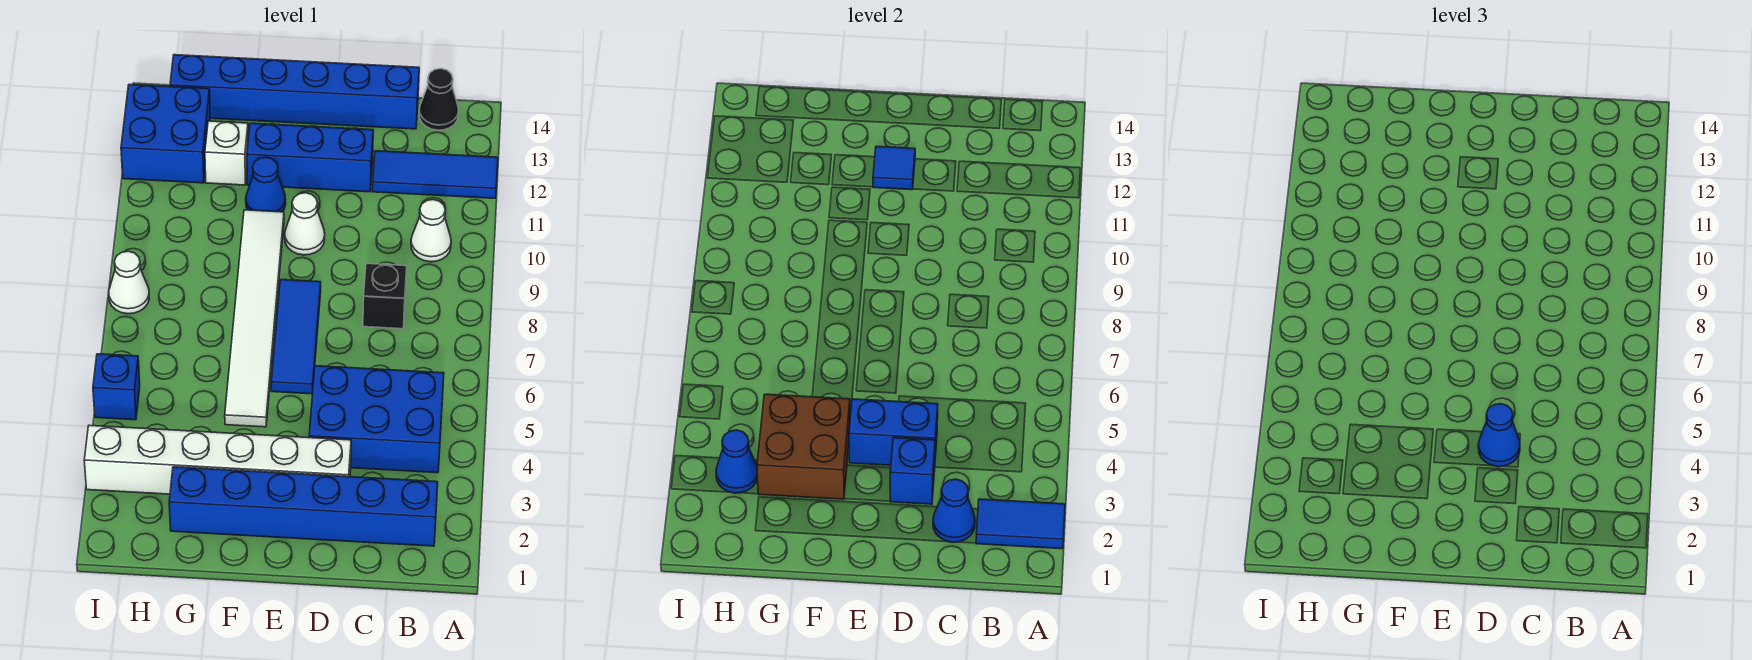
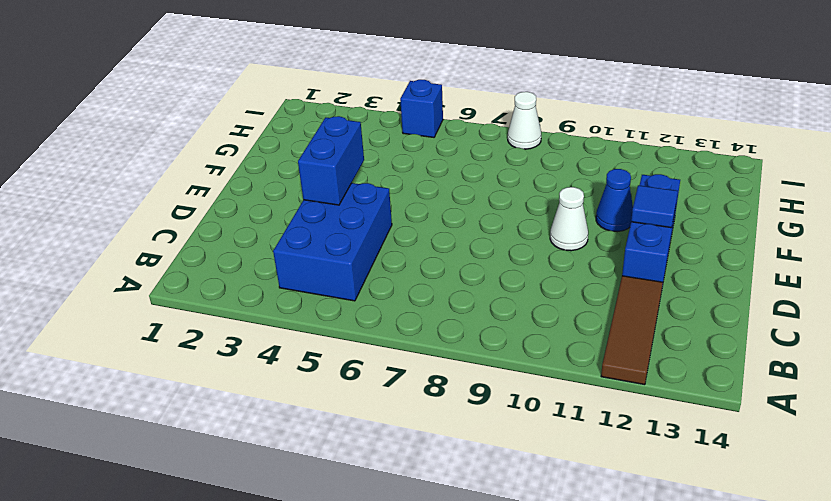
brown 1x3 tile [601,276,663,385] -> blue 1x3 tile [372,151,498,198]
none -> blue 1x6 brick [169,467,438,546]
none -> white 1x1 cone [411,200,451,262]
none -> black 1x1 cone [419,69,459,130]

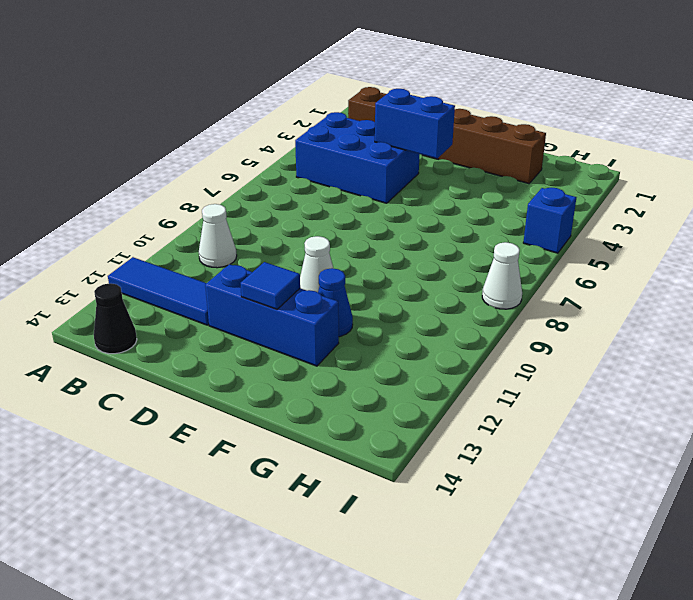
brown 1x6 brick [348,87,546,184] -> blue 1x6 brick [169,467,438,546]
none -> black 1x1 brick [363,264,407,329]
none -> blue 1x6 brick [170,55,419,129]
none -> white 1x6 brick [84,425,351,494]

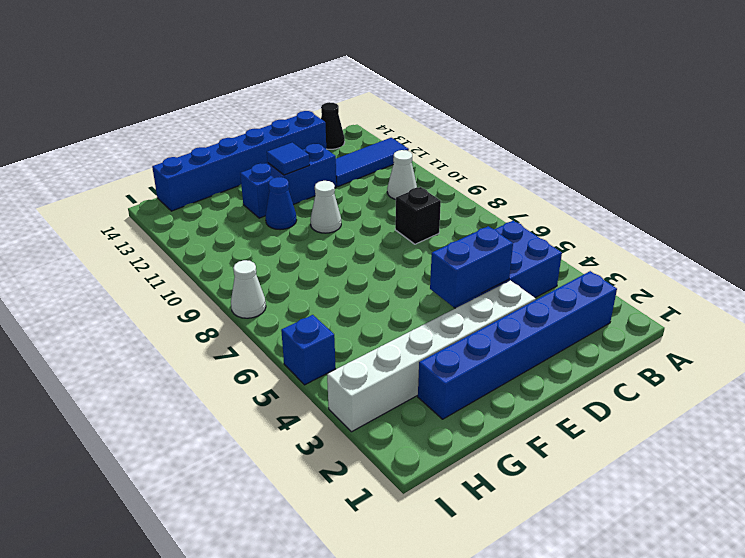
none -> blue 1x3 tile [271,280,321,394]
none -> white 1x6 tile [225,210,284,427]
none -> white 1x1 brick [205,121,248,185]

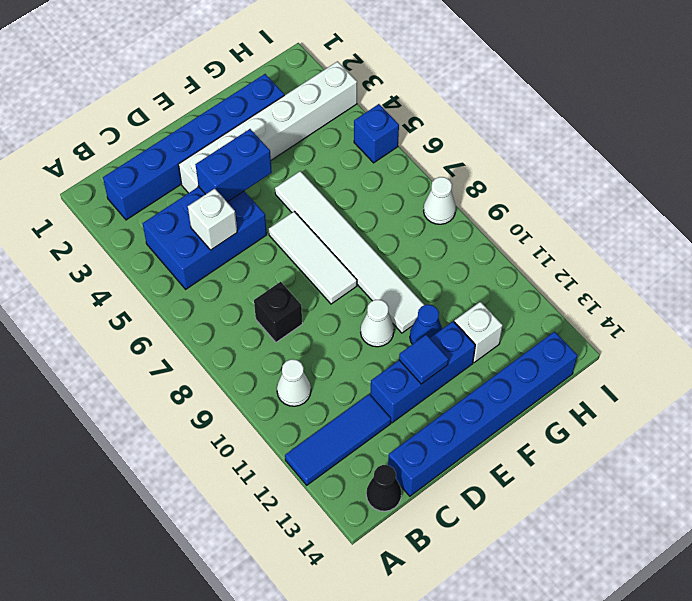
white 1x1 brick [188,189,237,250] -> none
white 1x3 tile [269,211,357,304] -> blue 1x3 tile [271,280,321,394]
none -> blue 2x2 brick [121,84,210,183]
none -> blue 1x2 tile [976,499,1065,549]
none -> blue 1x1 cone [933,479,975,542]

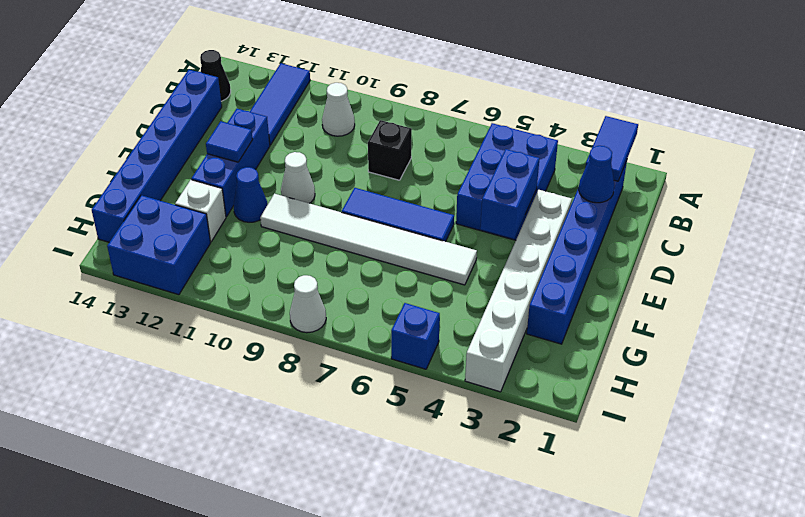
none -> blue 1x1 brick [890,438,935,504]
none -> brown 2x2 brick [757,394,850,499]
none -> blue 1x1 cone [716,430,758,493]

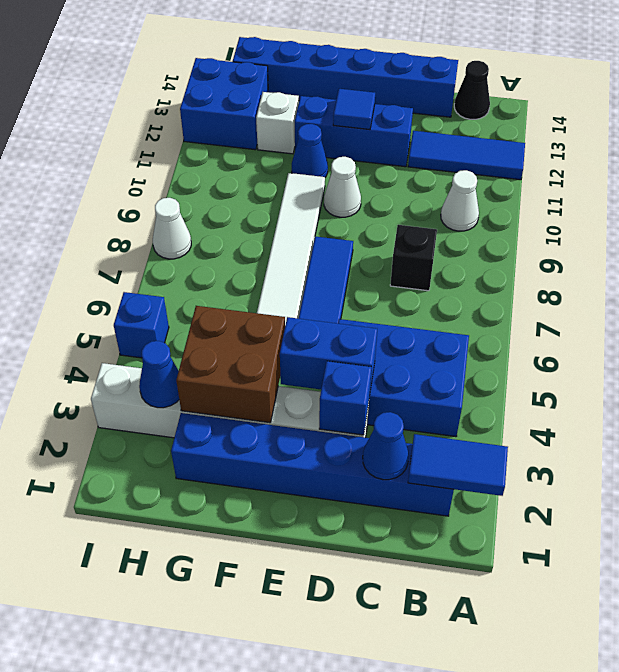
none -> blue 1x1 cone [1478,404,1520,467]

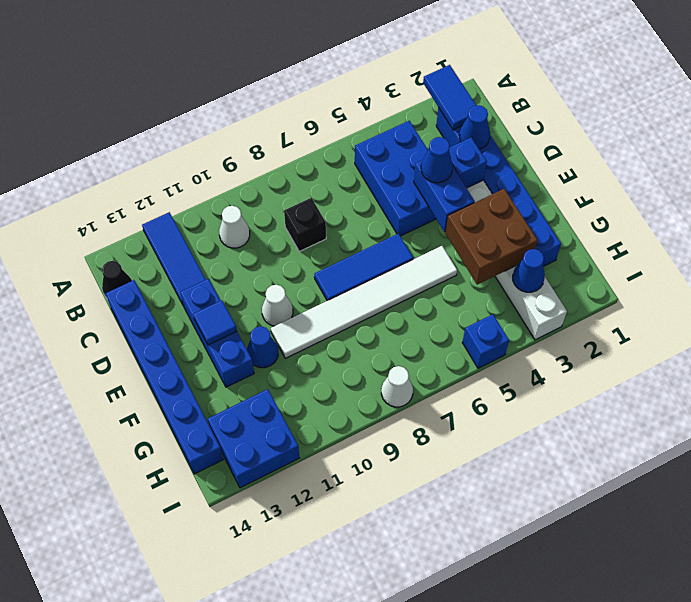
none -> white 1x1 brick [205,121,248,185]

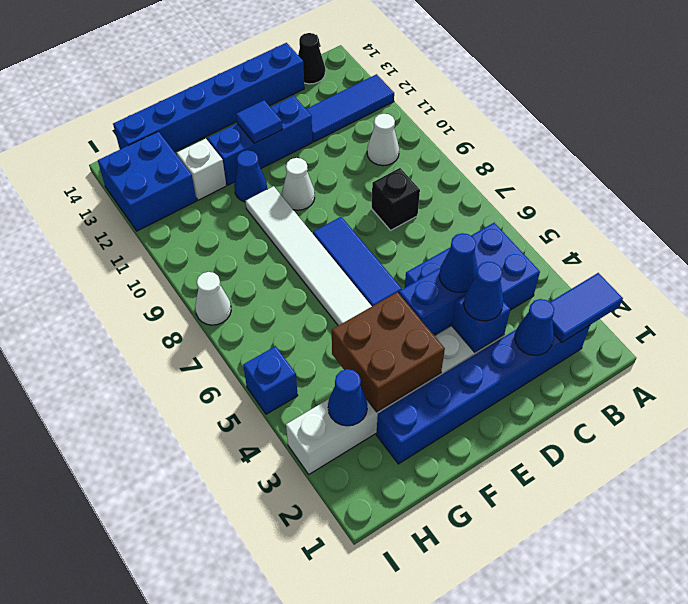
blue 1x1 cone [464,262,504,321] -> none

